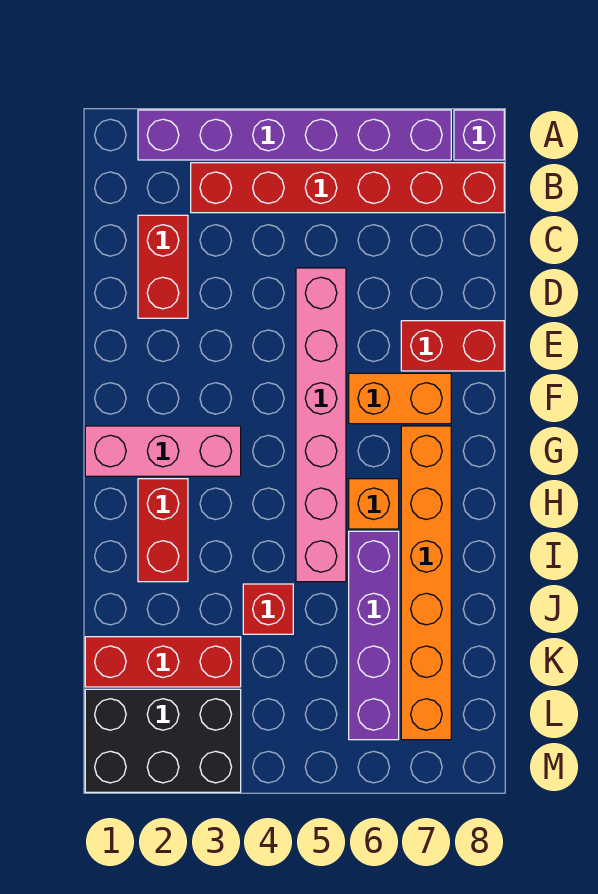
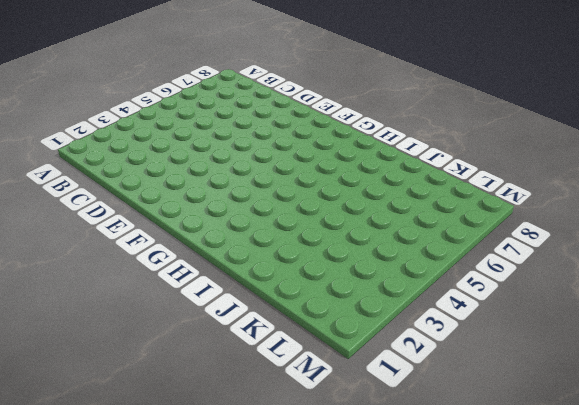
none -> purple 1x6 brick [138,110,451,160]
none -> purple 1x1 brick [454,110,504,160]
none -> red 1x6 brick [191,163,504,213]

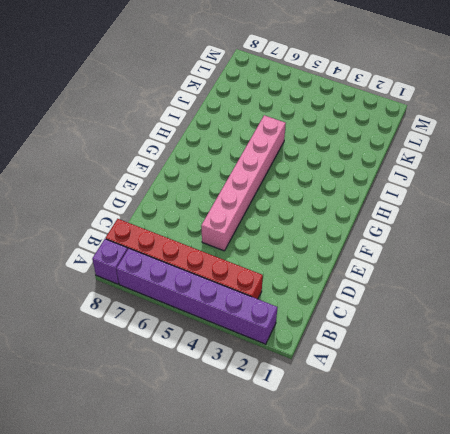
none -> red 1x2 brick [138,215,188,318]
none -> red 1x2 brick [401,321,504,371]
none -> orange 1x2 brick [349,373,451,424]

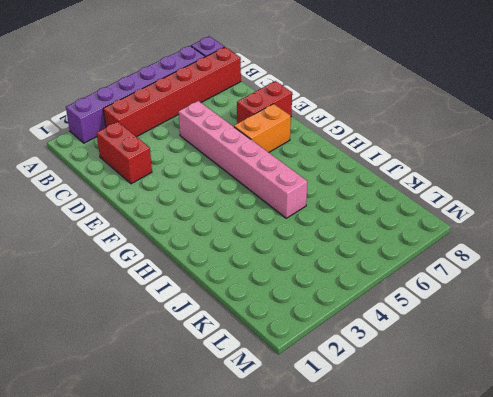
none -> pink 1x3 brick [85,426,241,476]
none -> orange 1x6 brick [401,426,451,740]
none -> red 1x2 brick [138,479,188,582]

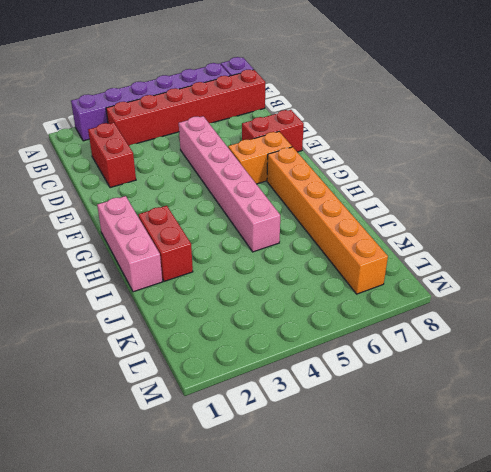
pink 1x3 brick [97,196,163,292] -> pink 1x3 brick turned to [85,426,241,476]
none -> orange 1x1 brick [349,479,399,529]
none -> purple 1x4 brick [349,531,399,740]
none -> red 1x1 brick [243,584,293,634]

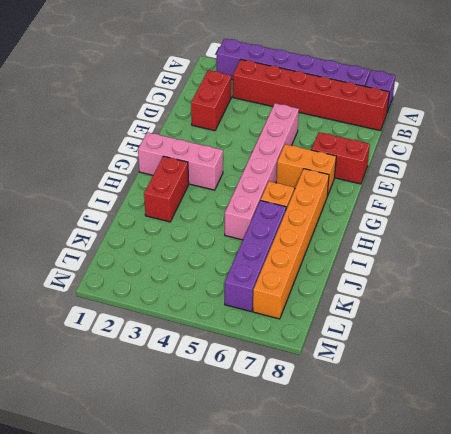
none -> red 1x1 brick [243,584,293,634]
none -> red 1x3 brick [85,637,241,687]
none -> black 2x3 brick [85,689,241,792]

